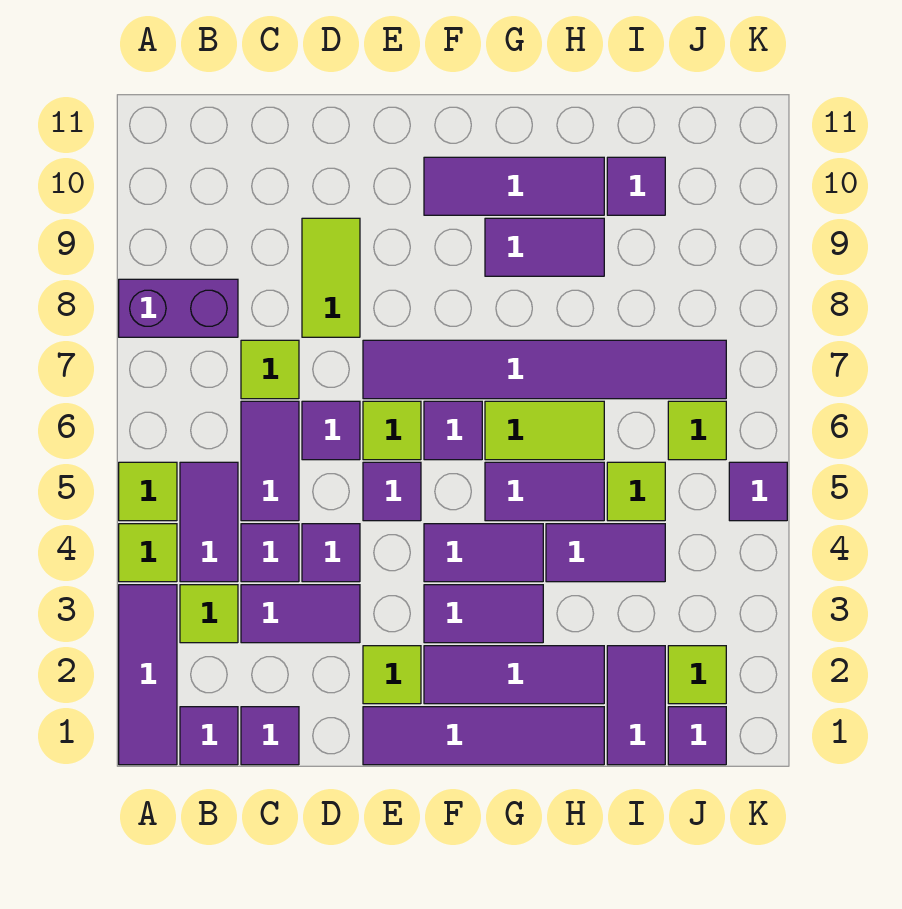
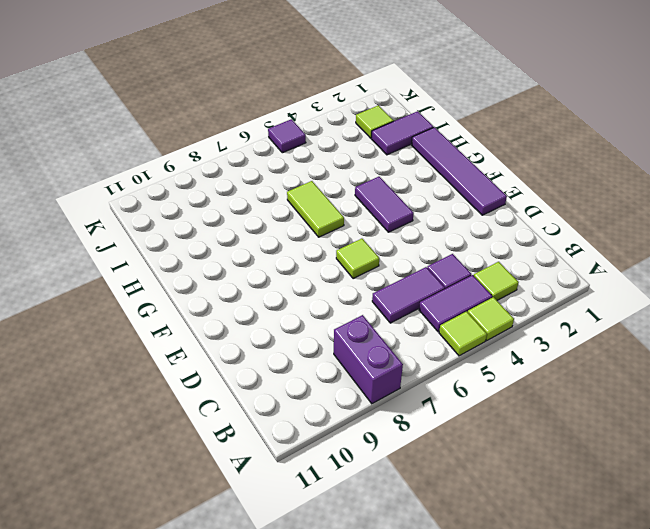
none -> purple 1x3 tile [119,585,177,765]
none -> purple 1x1 tile [180,707,238,765]
none -> purple 1x1 tile [241,707,299,765]
none -> purple 1x2 tile [241,585,360,643]

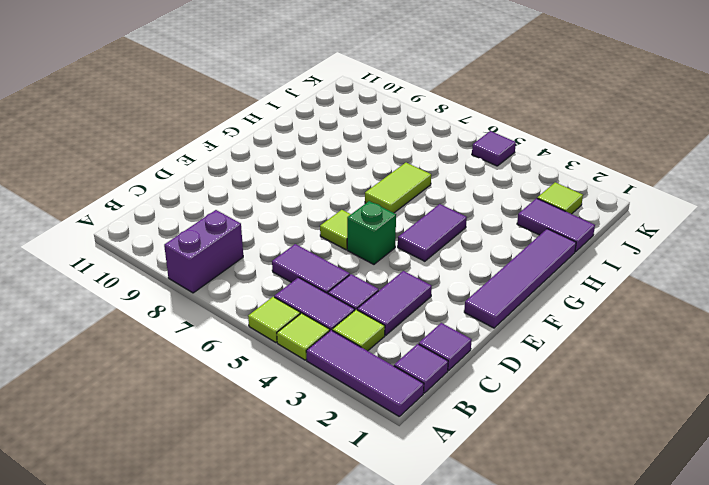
green 1x1 brick [347,201,396,264] -> purple 1x1 tile [363,462,421,521]
none -> lime 1x1 tile [241,340,299,399]
none -> purple 1x1 tile [302,524,360,582]
none -> purple 1x1 tile [302,401,360,460]
none -> lime 1x2 tile [302,218,360,337]

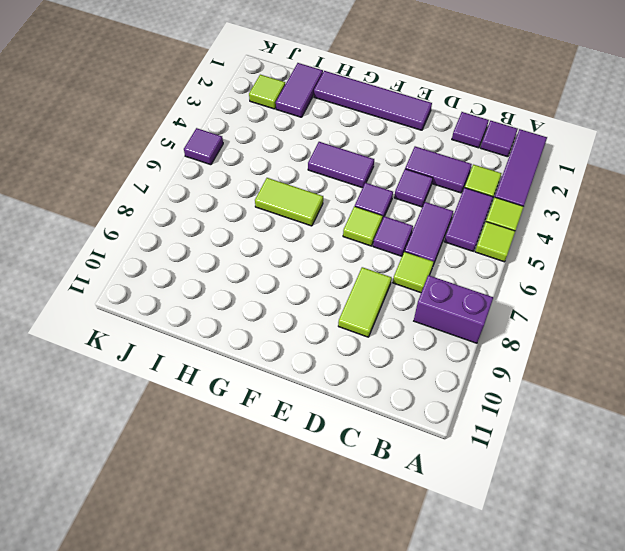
none -> purple 1x1 tile [241,524,299,582]
none -> lime 1x1 tile [363,646,421,704]
none -> purple 1x6 tile [363,340,726,399]
none -> purple 1x3 tile [424,646,604,704]

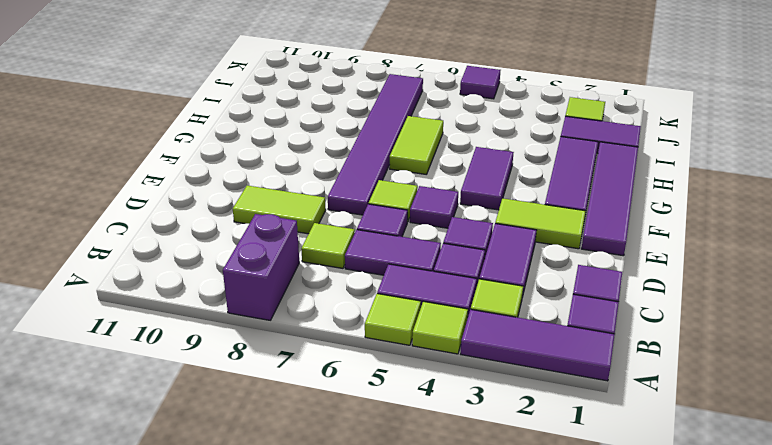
lime 1x2 tile [495,198,586,249] -> lime 1x1 tile [363,646,421,704]
none -> purple 1x2 tile [424,585,543,643]
none -> purple 1x1 tile [424,401,482,460]
none -> purple 1x3 tile [424,157,604,215]
none -> purple 1x2 tile [485,462,604,521]

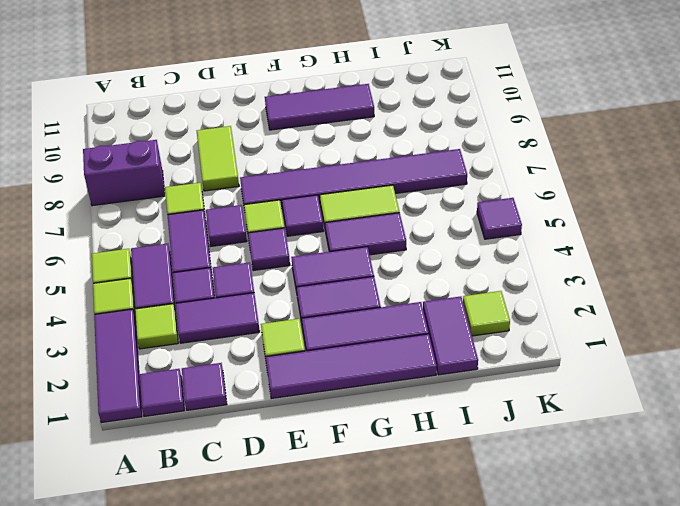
none -> purple 1x2 tile [485,218,604,276]
none -> purple 1x2 tile [546,524,665,582]
none -> lime 1x1 tile [607,462,665,521]
none -> purple 1x1 tile [607,157,665,215]

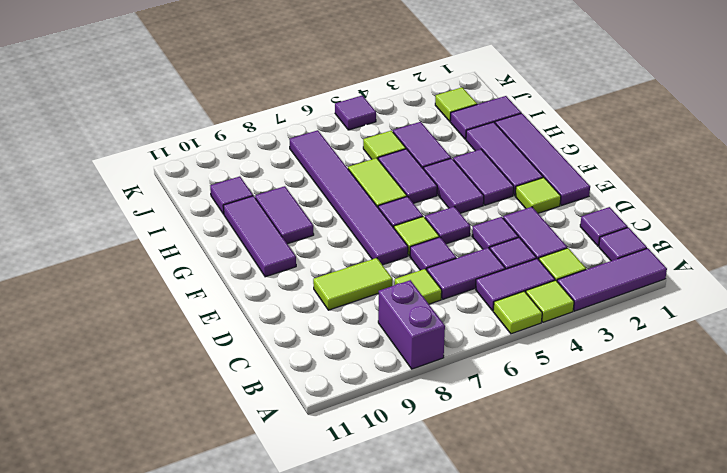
none -> purple 1x1 tile [668,707,726,765]
none -> lime 1x1 tile [668,401,726,460]

